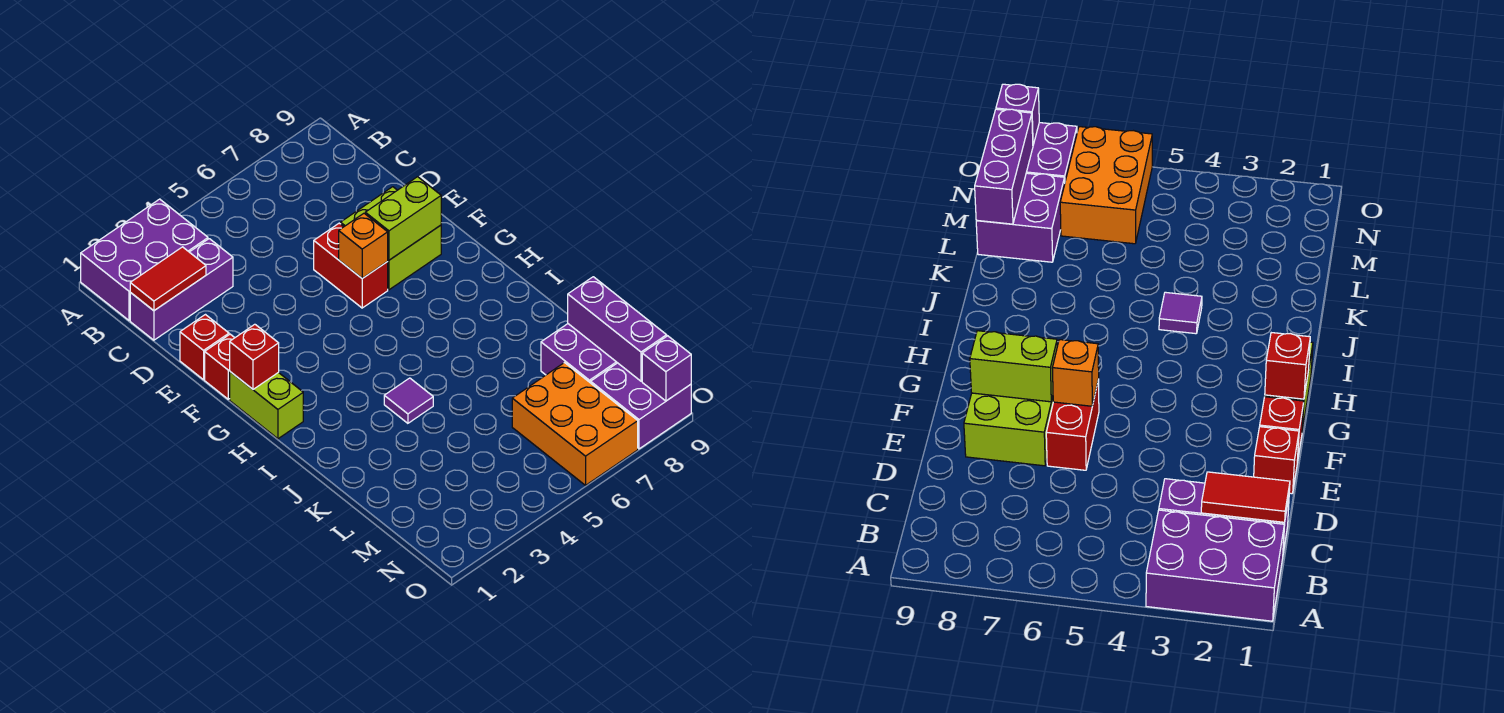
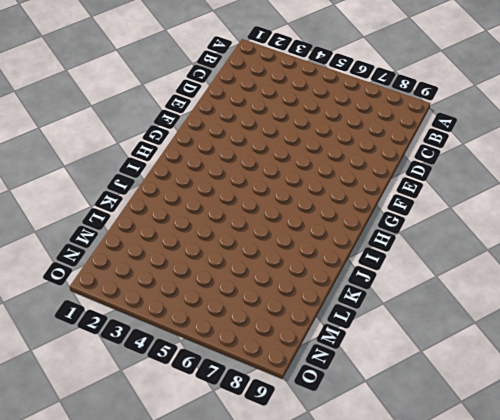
none -> purple 2x3 brick [81,199,208,320]
none -> purple 1x3 brick [130,239,233,340]
none -> red 1x1 brick [180,315,229,380]

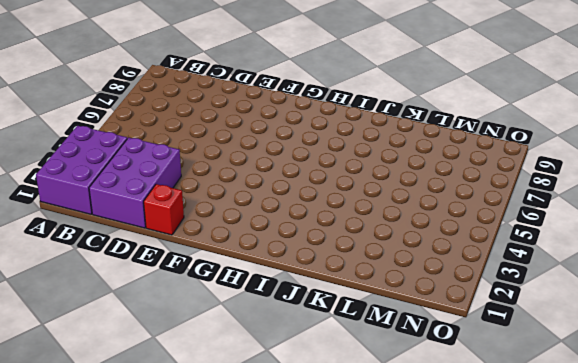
purple 2x3 brick [89,138,181,228] -> purple 1x3 brick [130,239,233,340]
none -> red 1x2 brick [314,223,388,308]
none -> lime 2x2 brick [341,187,441,290]
none -> red 1x1 brick [205,334,234,399]

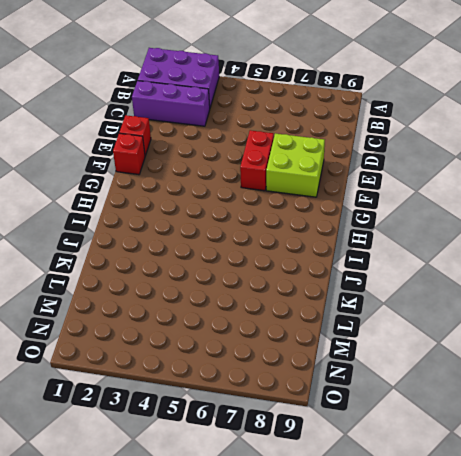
none -> lime 1x2 brick [230,372,303,439]
none -> purple 1x1 tile [384,378,433,423]
none -> purple 2x2 brick [541,324,617,383]

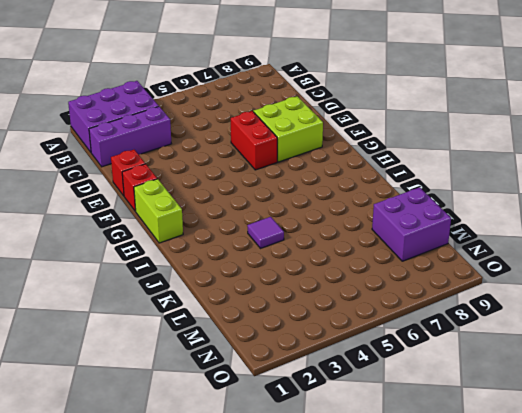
none -> orange 2x3 brick [512,363,638,485]
none -> purple 2x2 brick [591,363,691,449]
none -> red 1x2 tile [130,247,206,311]

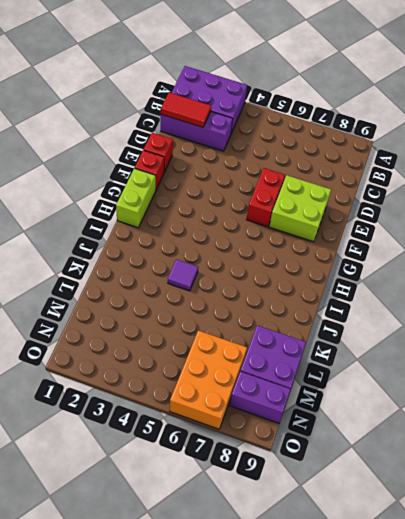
purple 1x2 brick [230,371,291,423] -> purple 2x2 brick [591,363,691,449]
none -> orange 1x1 brick [339,213,388,278]
none -> lime 1x2 brick [365,177,441,260]
none -> red 1x1 brick [230,324,279,389]

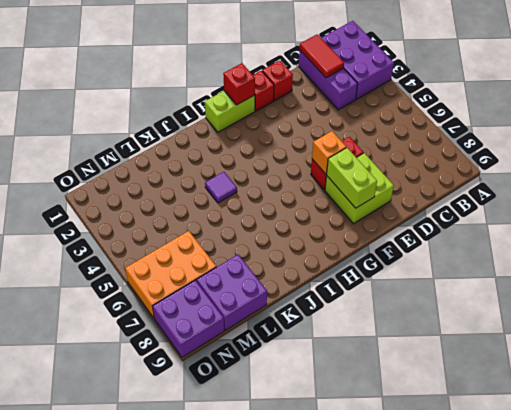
none -> purple 1x3 brick [568,277,667,381]
none -> purple 1x1 brick [642,336,691,401]

